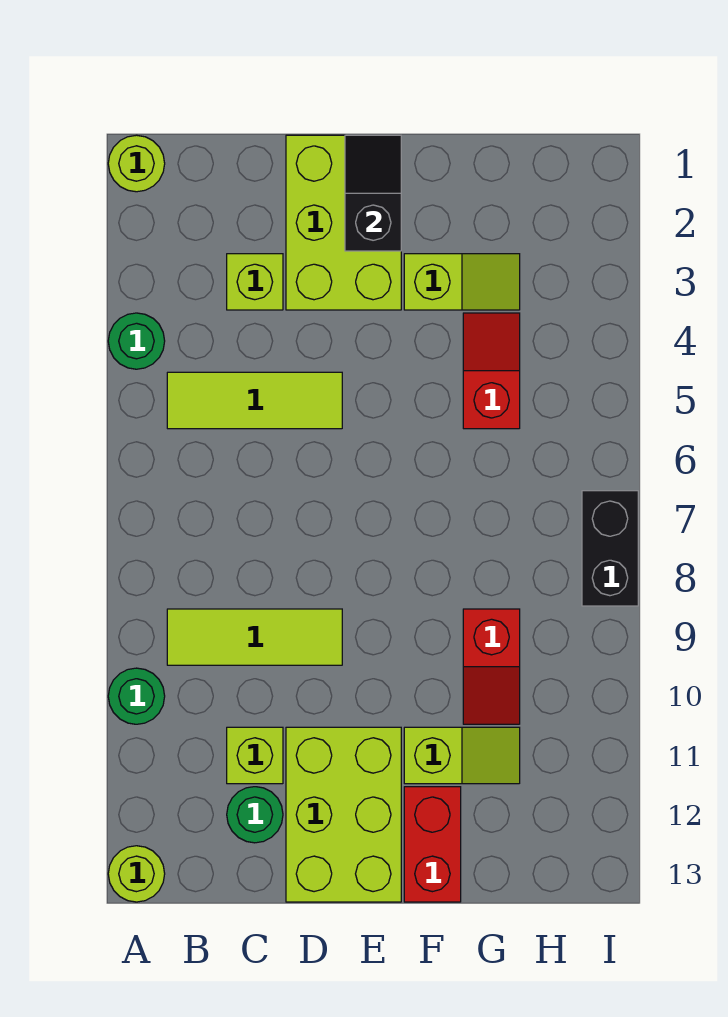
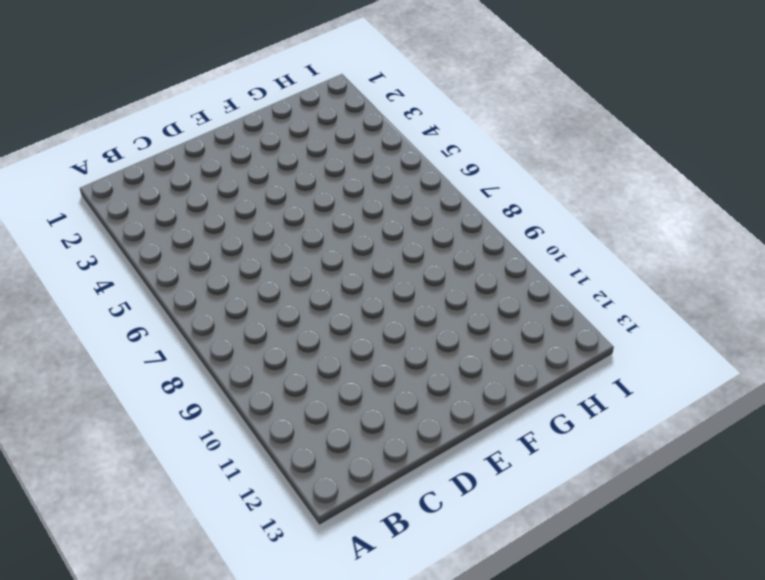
none -> lime 1x1 round brick [108,135,165,192]
none -> green 1x1 round brick [108,313,165,369]
none -> green 1x1 round brick [108,668,165,724]

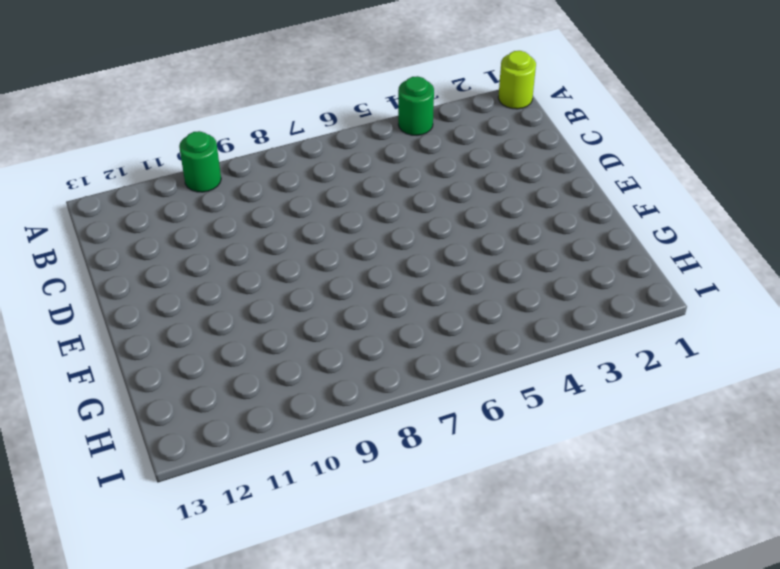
none -> lime 1x1 round brick [108,846,165,902]
none -> lime 1x3 tile [167,372,342,429]
none -> lime 1x3 tile [167,609,342,665]

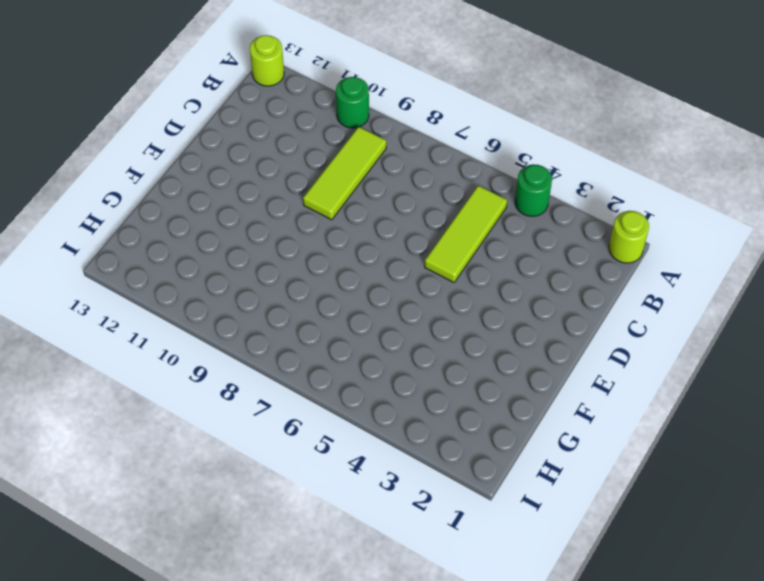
none -> lime 1x1 brick [227,254,283,310]
none -> lime 1x1 brick [227,727,283,784]
none -> green 1x1 round brick [227,787,283,843]

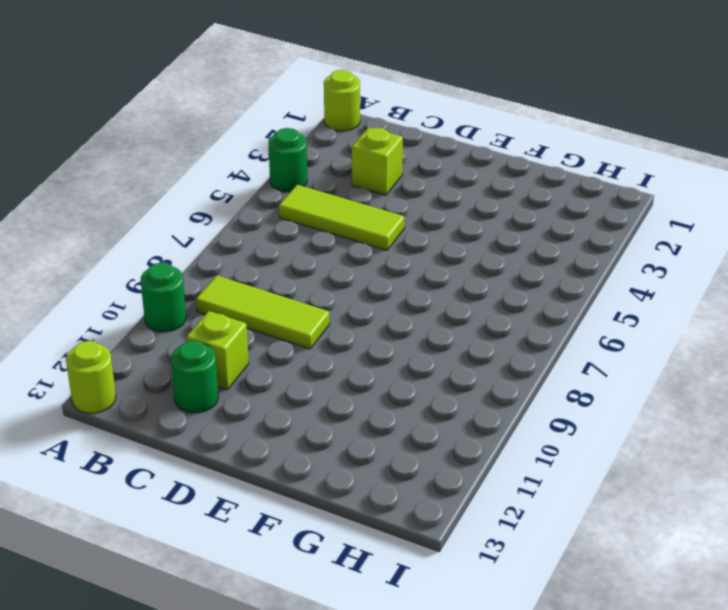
none -> lime 2x3 brick [286,135,401,310]
none -> lime 2x3 brick [286,727,401,902]
none -> lime 1x2 slope [404,254,520,310]

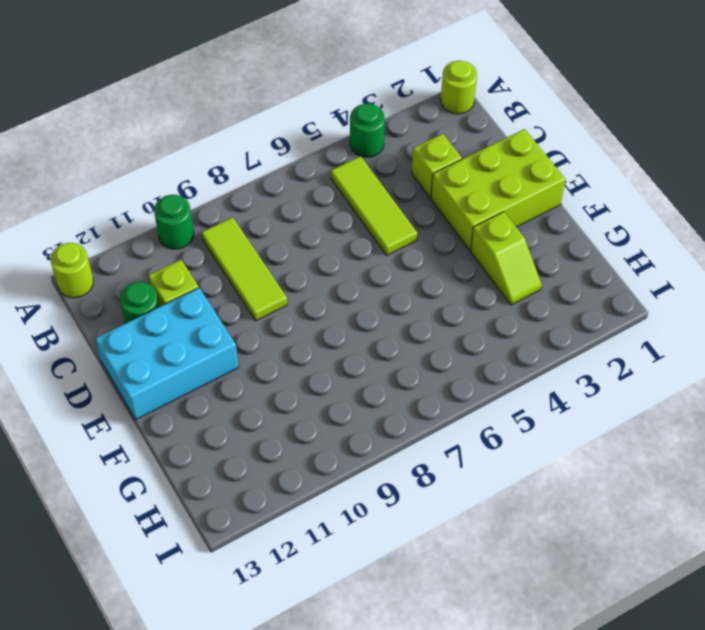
cyan 2x3 brick [95,288,239,419] -> lime 2x3 brick [286,727,401,902]
none -> lime 1x2 slope [404,727,520,784]
none -> red 1x2 brick [404,787,461,902]
none -> red 1x2 slope [463,313,520,429]

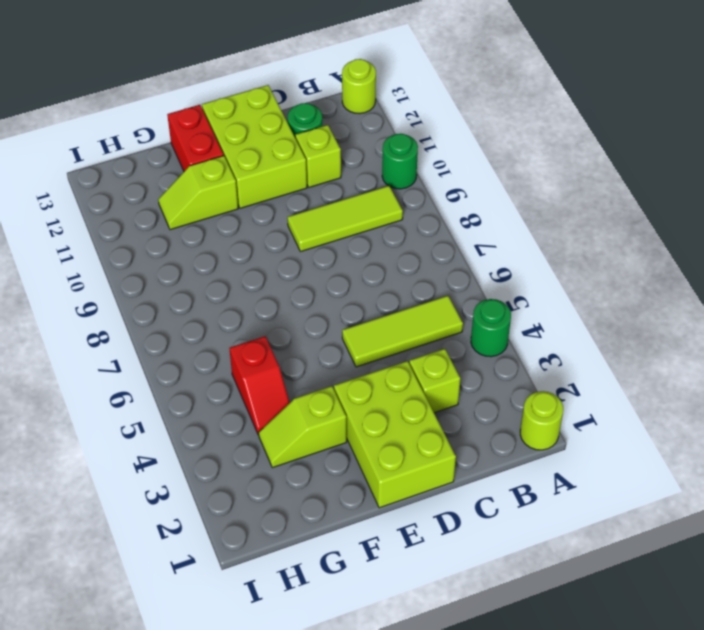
none -> red 1x2 slope [463,609,520,724]
none -> black 1x2 brick [582,491,638,606]
none -> black 1x2 slope [345,135,401,251]

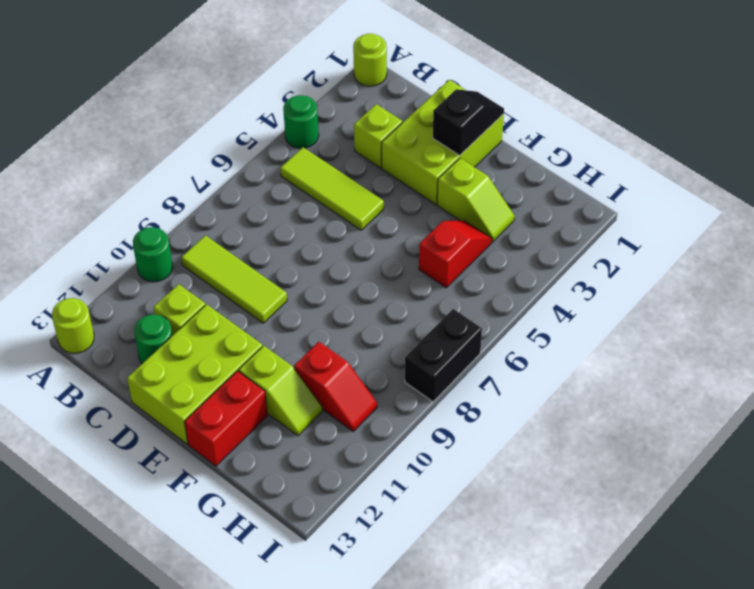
red 1x2 slope [294,342,377,431] -> red 1x2 slope turned to [463,609,520,724]

